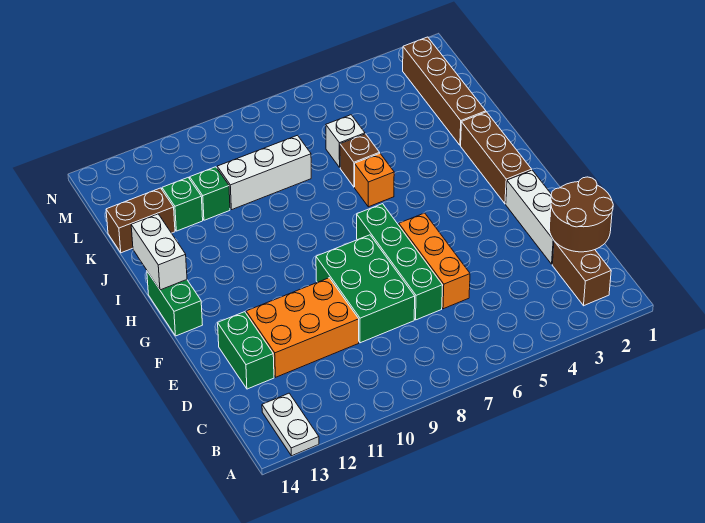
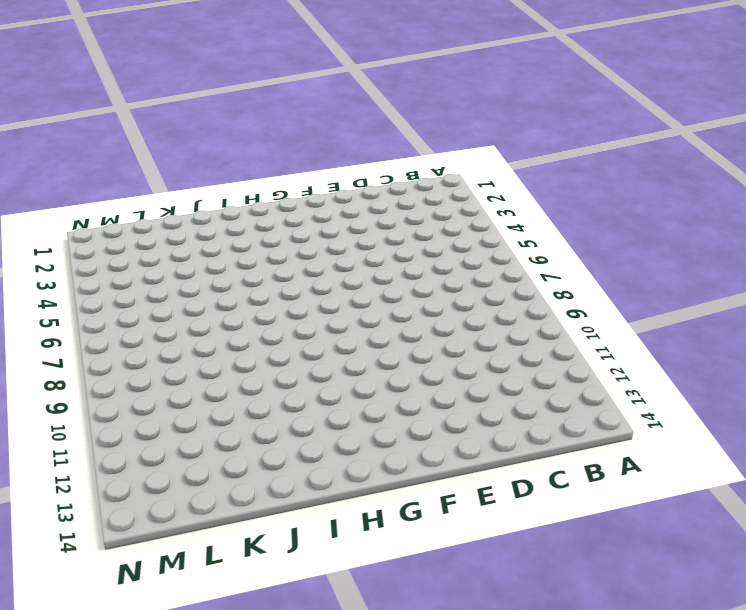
none -> white 1x2 plate [262,393,319,456]
none -> brown 1x2 brick [552,241,611,306]
none -> white 1x3 brick [506,170,554,264]

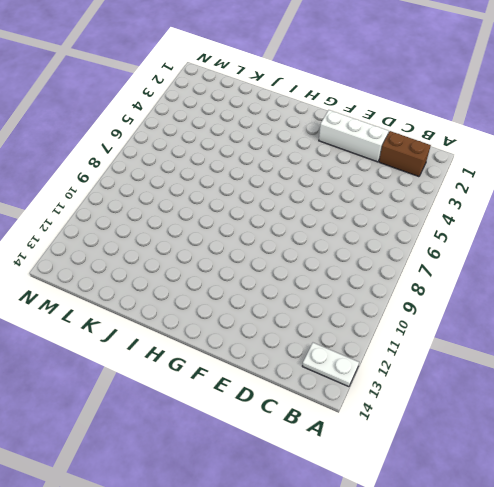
none -> orange 1x3 brick [399,213,470,309]
none -> green 1x4 brick [357,204,443,320]
none -> green 2x3 brick [316,235,415,343]

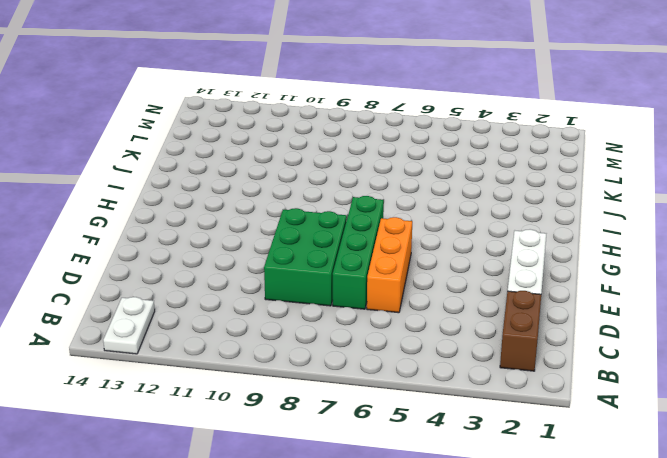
none -> orange 2x3 brick [246,278,359,377]
none -> green 1x2 brick [218,312,274,389]
none -> brown 1x3 brick [461,112,532,204]

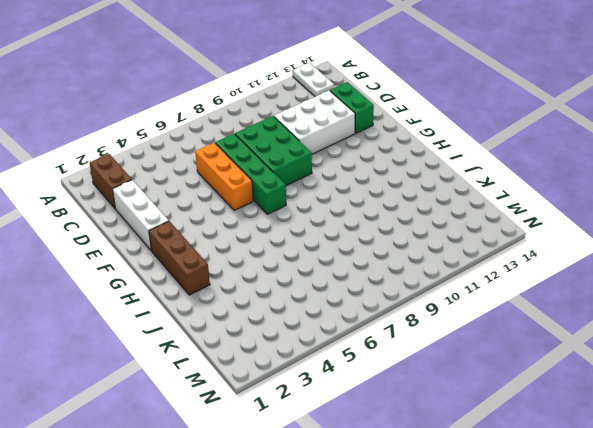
white 2x3 brick [274,91,355,154] -> orange 2x3 brick [246,278,359,377]
none -> green 1x2 brick [147,271,202,336]
none -> orange 1x1 brick [355,154,394,207]
none -> brown 1x4 brick [403,37,486,145]

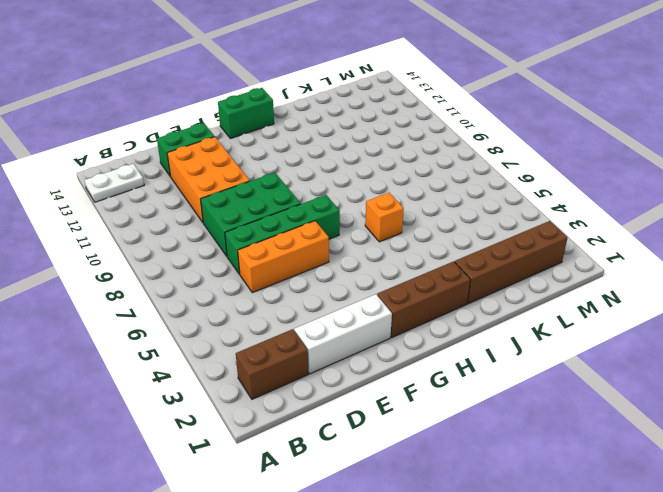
none -> brown 1x1 brick [340,134,380,187]
none -> white 1x1 brick [326,115,365,167]
none -> white 1x3 brick [217,135,311,210]

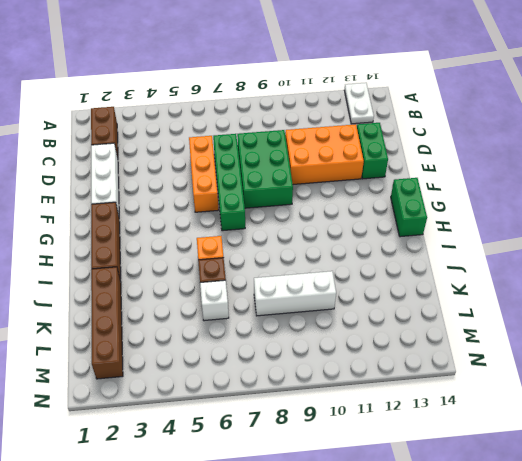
none -> green 1x1 brick [189,167,230,220]
none -> green 1x1 brick [162,178,203,231]
none -> brown 1x2 brick [106,188,175,253]

